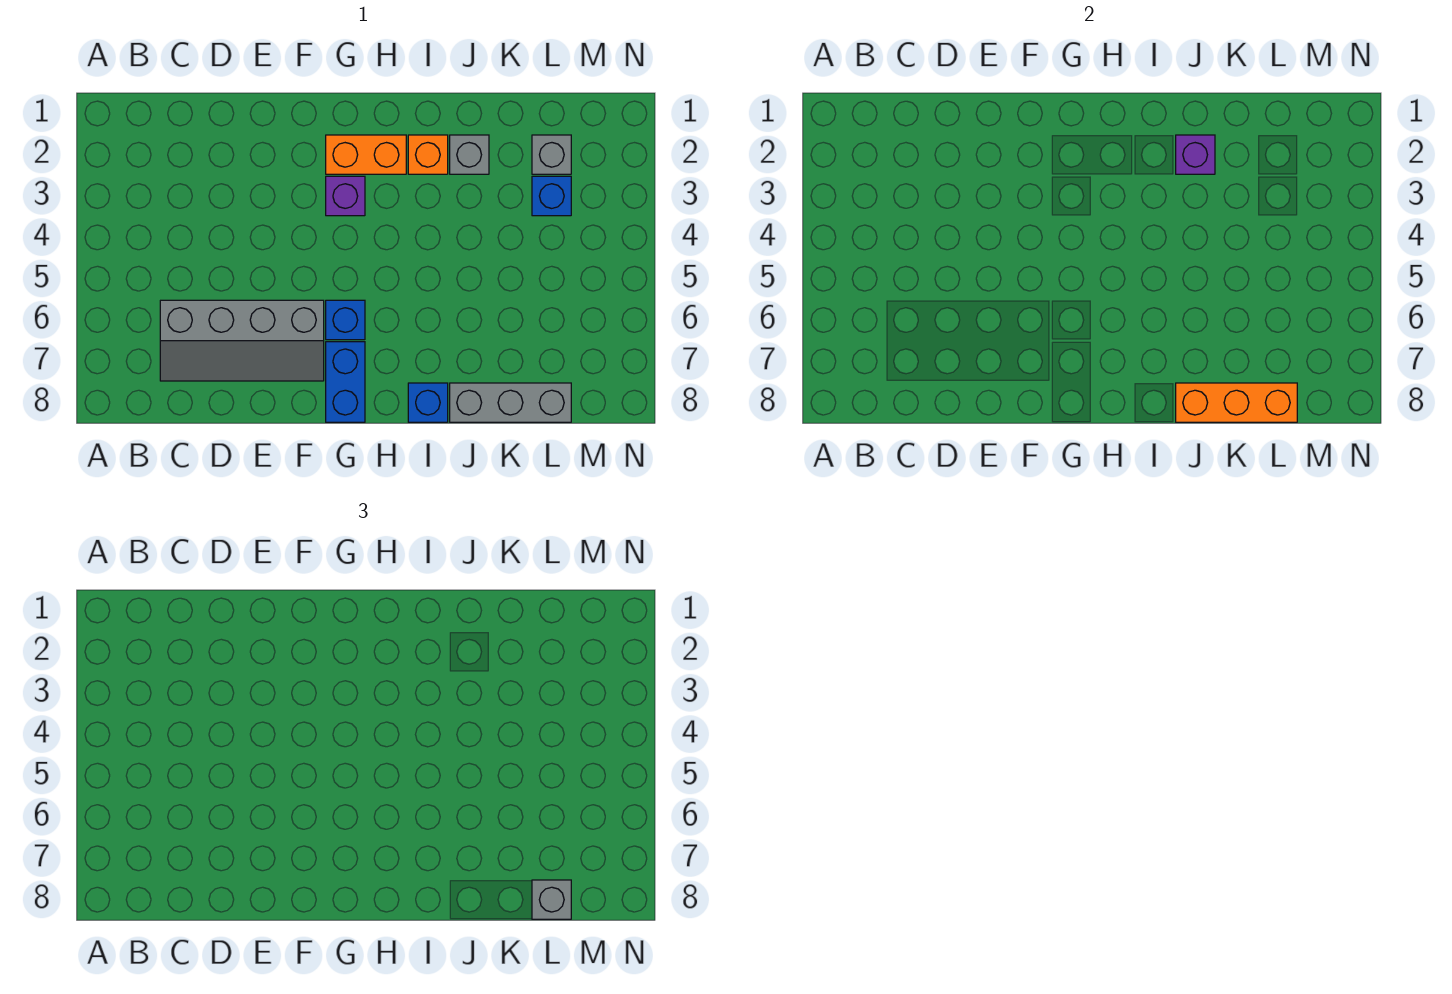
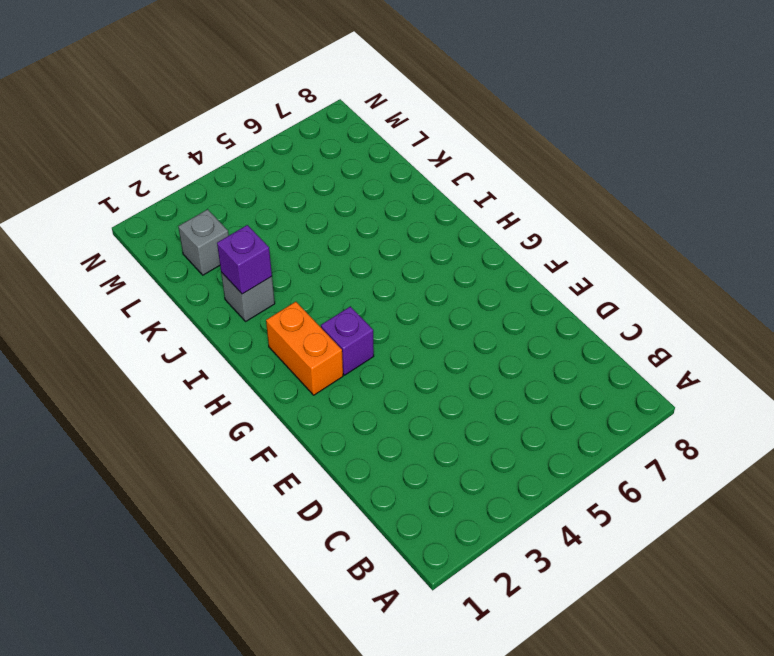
none -> grey 2x4 slope [160,300,324,381]
none -> blue 1x1 brick [326,300,365,340]
none -> blue 1x2 brick [326,342,365,422]

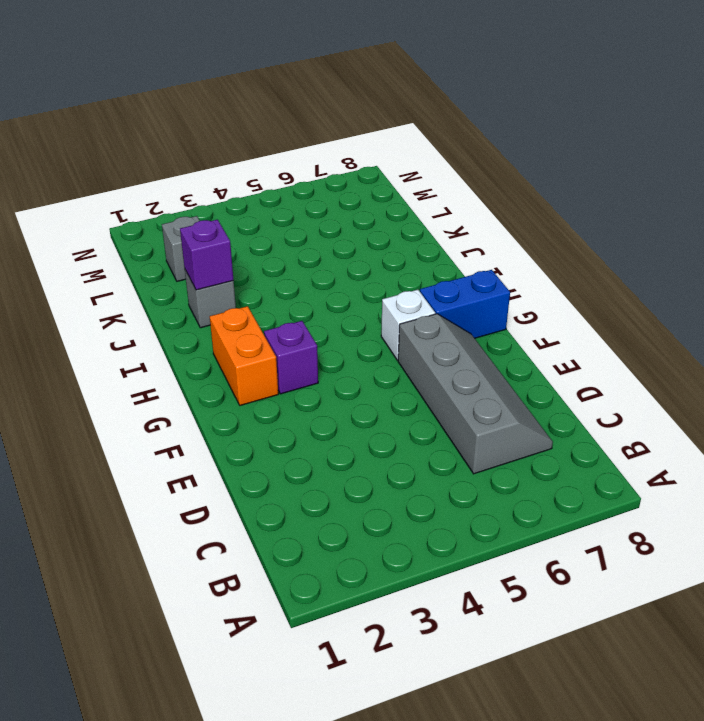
white 1x1 brick [381,290,435,360] -> blue 1x1 brick [326,300,365,340]
none -> orange 1x1 brick [408,135,448,174]
none -> blue 1x1 brick [408,383,448,422]
none -> grey 1x3 brick [450,383,571,422]

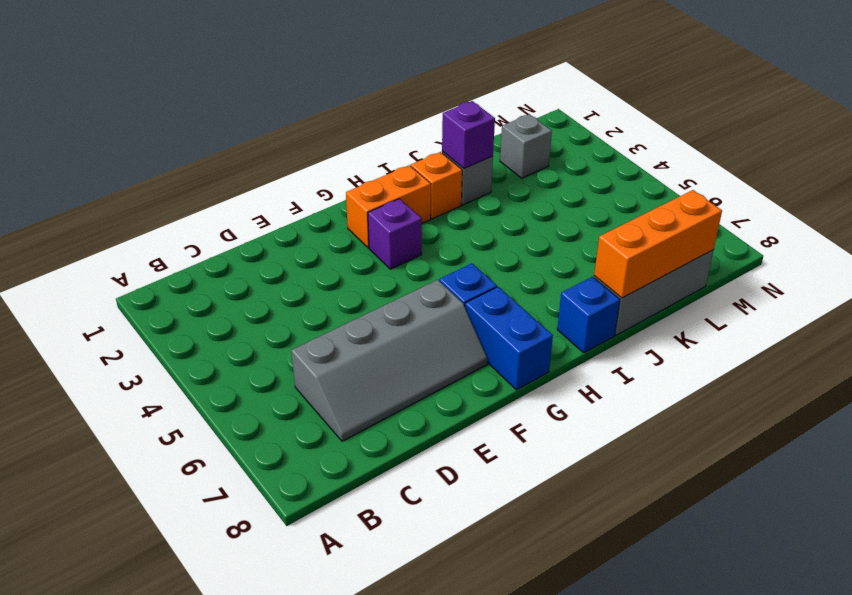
none -> blue 1x1 brick [532,176,571,216]
none -> grey 1x1 brick [532,880,571,919]

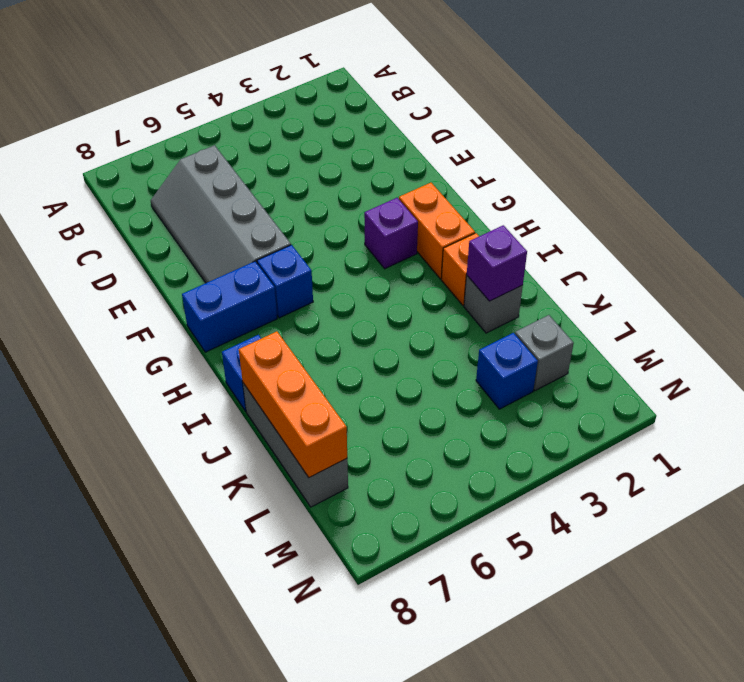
none -> grey 1x1 brick [532,880,571,919]

